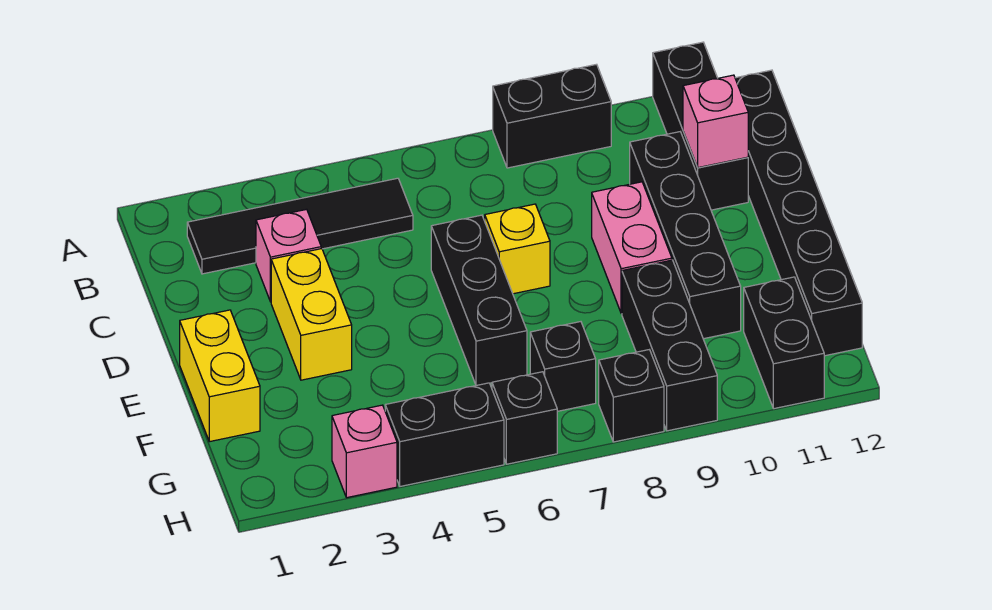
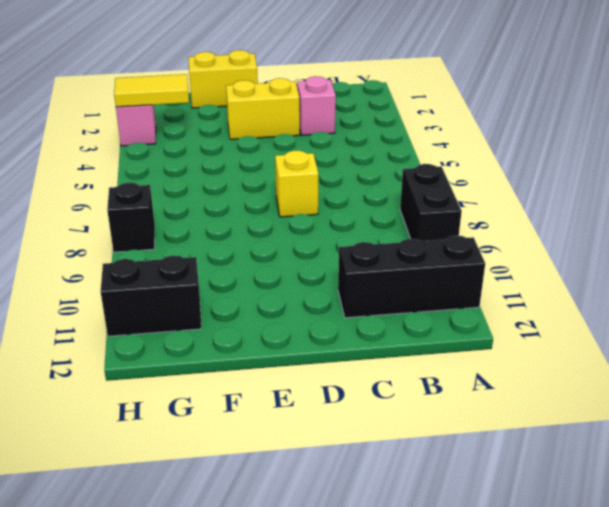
yellow 1x2 tile [114,74,189,107] -> none
none -> black 1x4 tile [187,178,413,274]
none -> black 1x6 brick [735,70,862,356]
none -> black 1x4 brick [630,132,741,339]

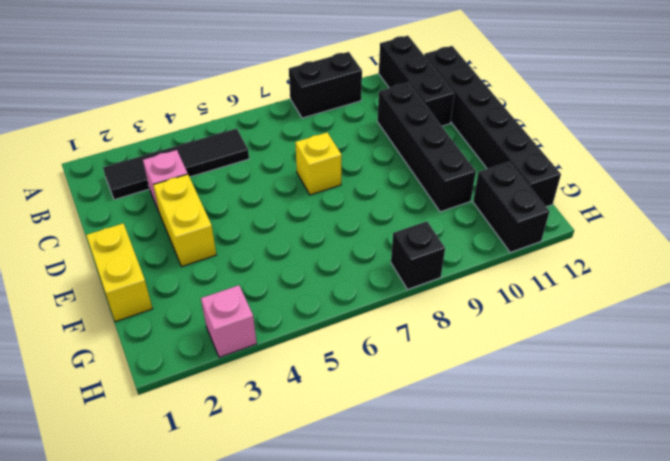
none -> black 1x3 brick [431,215,527,386]
none -> pink 1x2 brick [592,182,672,313]
none -> black 1x3 brick [622,260,717,431]

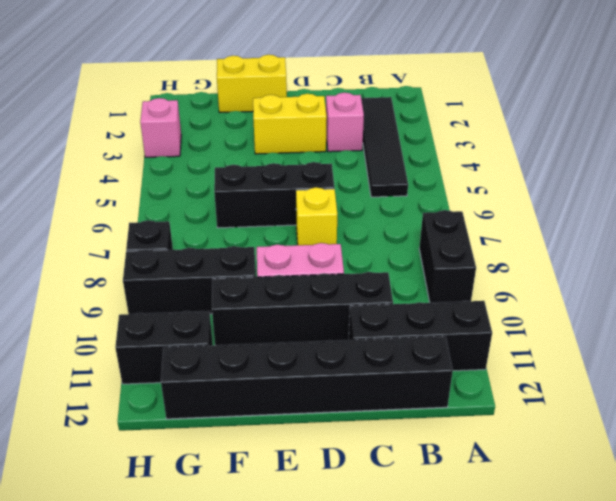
none -> black 1x1 brick [530,322,596,411]
none -> black 1x2 brick [385,383,504,486]
none -> black 1x1 brick [492,372,557,464]

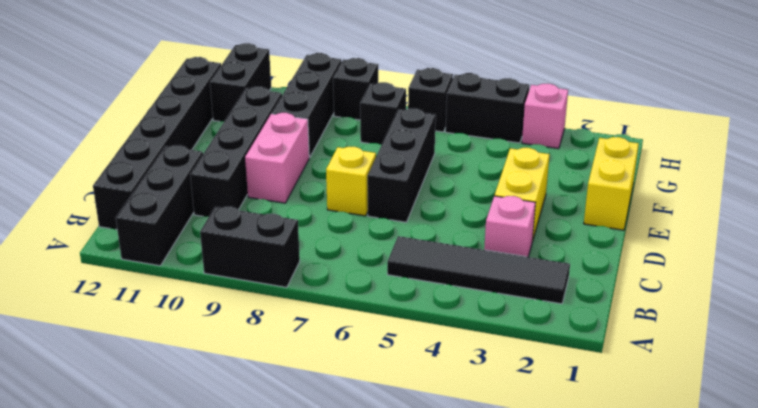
none -> pink 1x1 brick [683,75,748,168]

